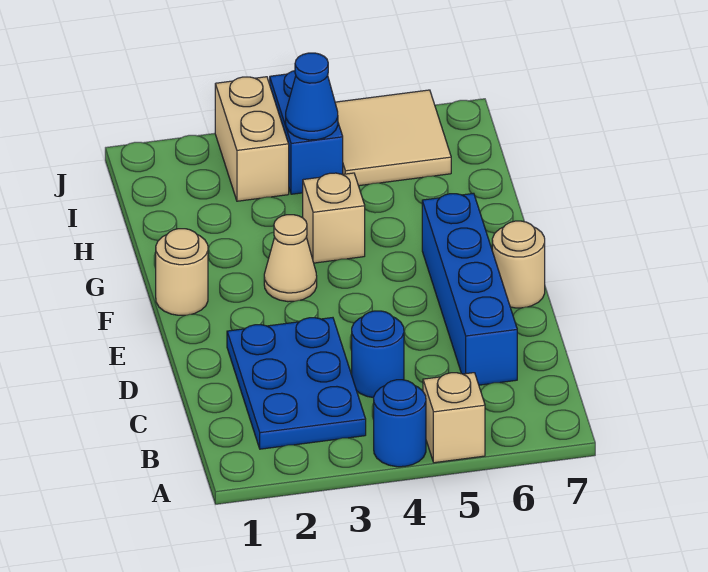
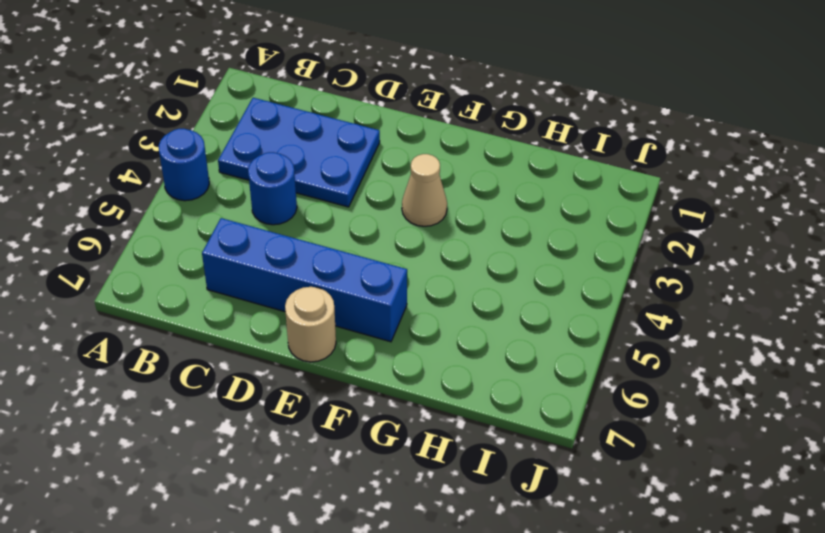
none -> tan 1x1 brick [423,373,485,463]
none -> tan 1x1 round brick [156,229,208,315]
none -> tan 1x1 brick [303,173,365,263]

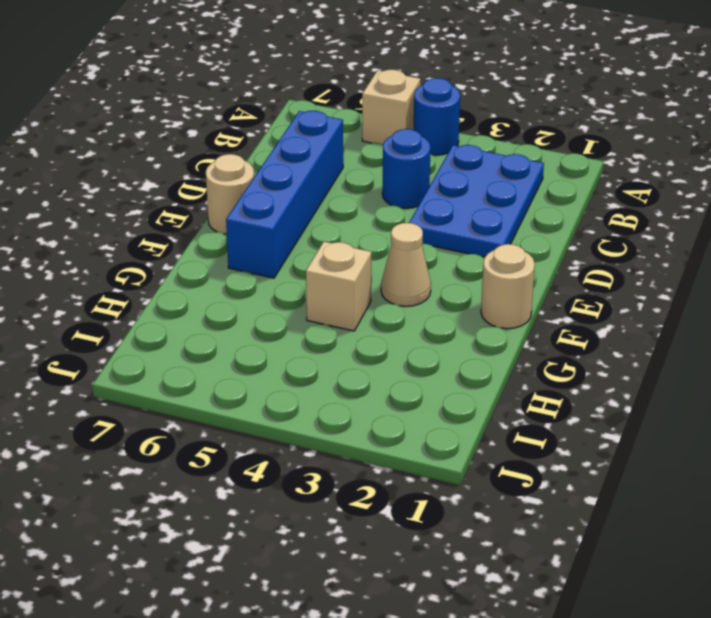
none -> tan 1x2 brick [215,77,289,201]
none -> blue 1x2 brick [270,71,343,194]
none -> tan 2x2 tile [335,90,451,186]

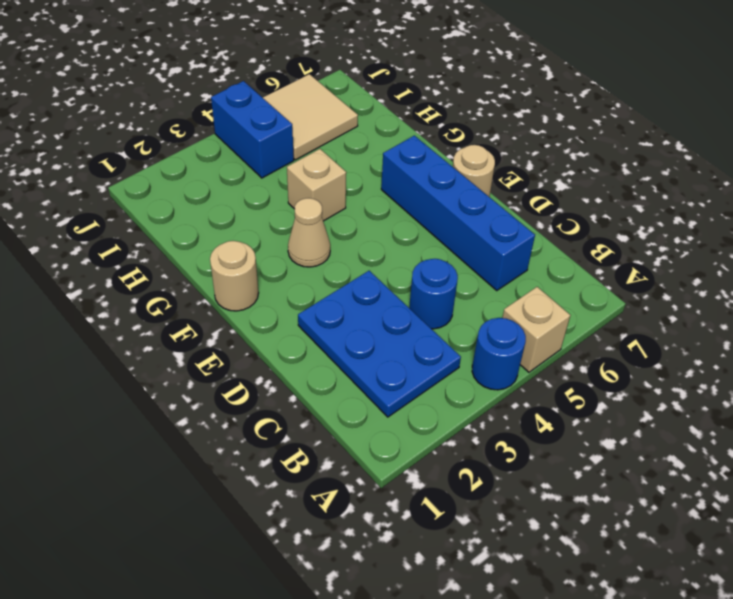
none -> tan 1x2 brick [215,77,289,201]
none -> blue 1x1 cone [286,53,338,140]

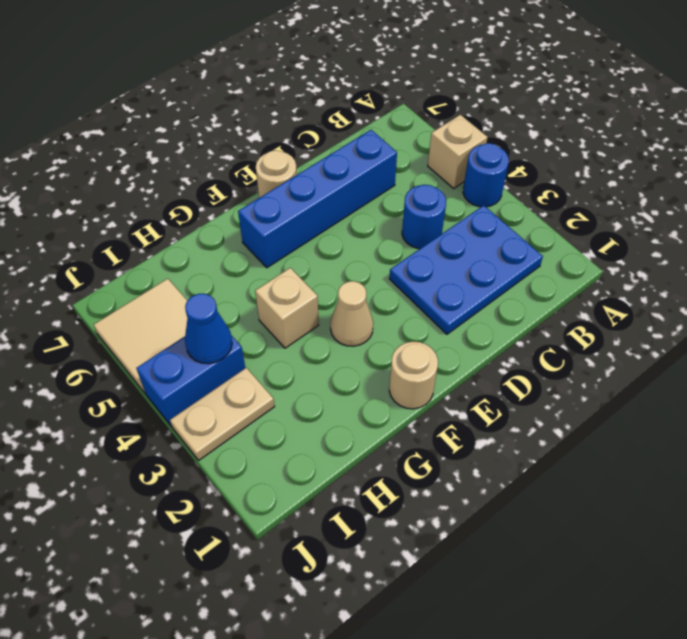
tan 1x2 plate [170,368,274,460] -> tan 1x2 brick [215,77,289,201]

